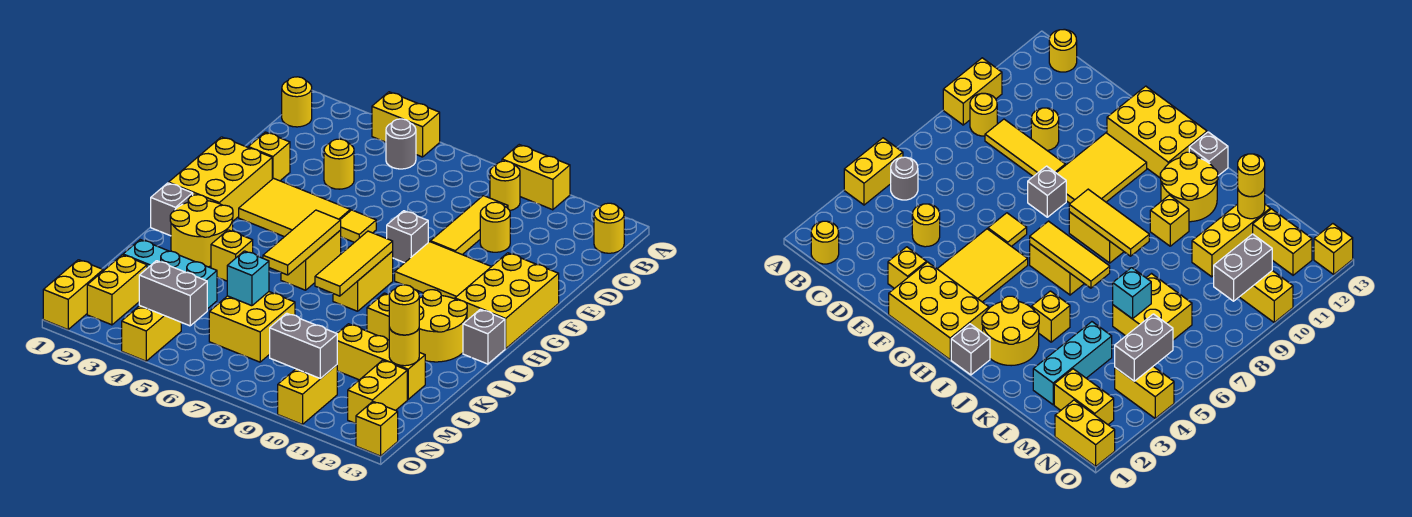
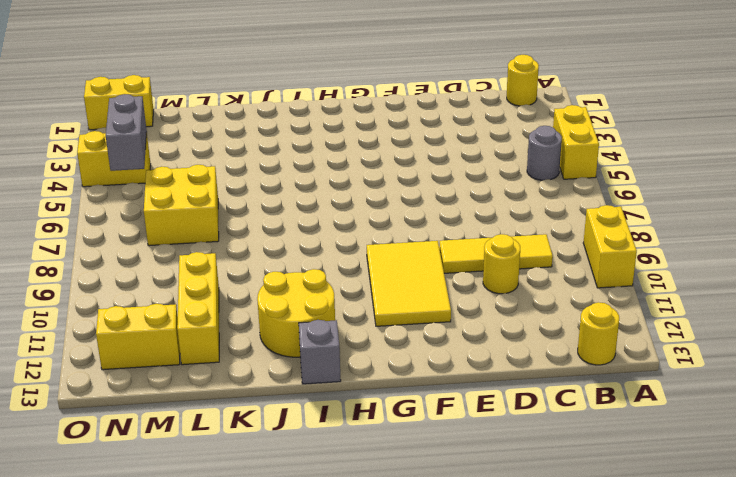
none -> yellow 1x1 round brick [490,161,520,211]
none -> yellow 1x1 round brick [324,139,354,189]
none -> yellow 1x1 brick [248,132,290,181]
none -> yellow 2x3 brick [169,137,272,221]

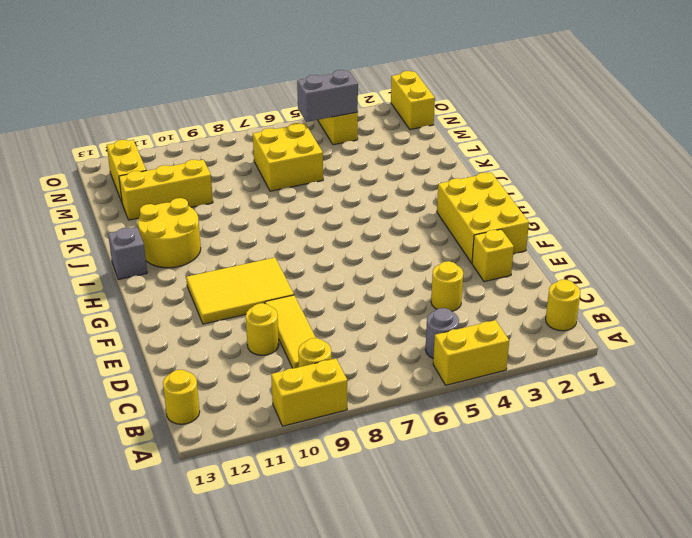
none -> yellow 2x3 tile [239,178,350,237]
none -> yellow 1x1 tile [340,210,376,242]
none -> grey 1x1 brick [387,211,428,263]
none -> yellow 2x3 brick [455,253,559,349]

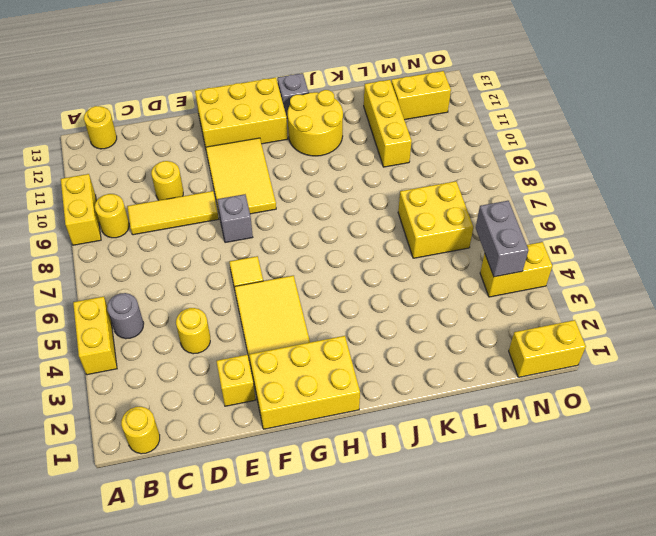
none -> yellow 1x2 brick [281,231,341,290]
none -> yellow 1x2 brick [333,252,393,311]
none -> grey 1x1 brick [151,183,193,236]
none -> yellow 2x2 round brick [170,195,233,267]

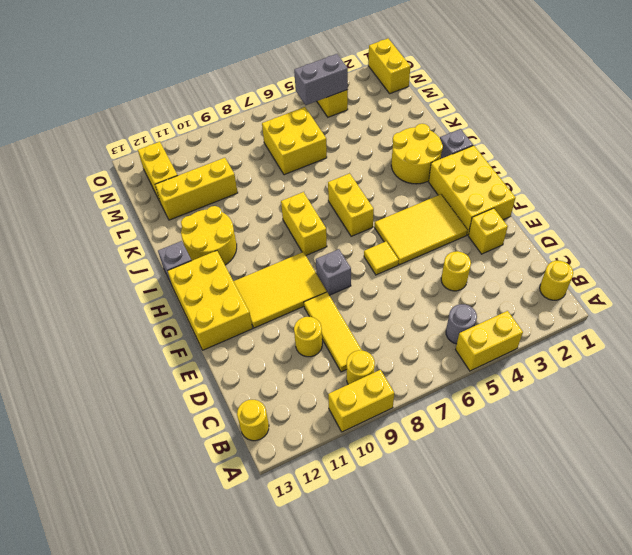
none -> yellow 1x1 brick [211,230,253,281]
none -> yellow 1x1 brick [367,293,390,340]
none -> cyan 1x3 brick [123,240,217,309]
none -> yellow 1x2 brick [87,255,147,325]

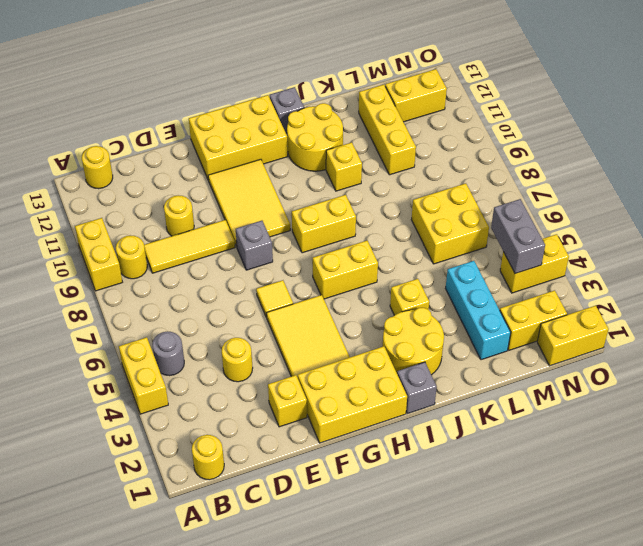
none -> yellow 1x2 brick [278,365,337,425]
none -> yellow 1x1 brick [356,402,398,456]
none -> yellow 1x3 tile [263,210,341,275]
none -> yellow 1x3 tile [315,231,393,296]

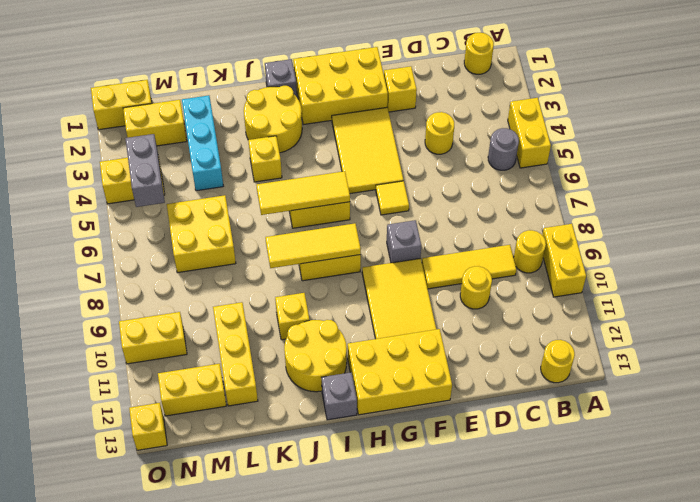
none -> cyan 1x1 brick [227,251,269,306]
none -> yellow 1x1 round brick [389,328,419,366]
none -> grey 1x2 brick [270,313,337,379]
none -> yellow 1x1 round brick [389,285,419,335]

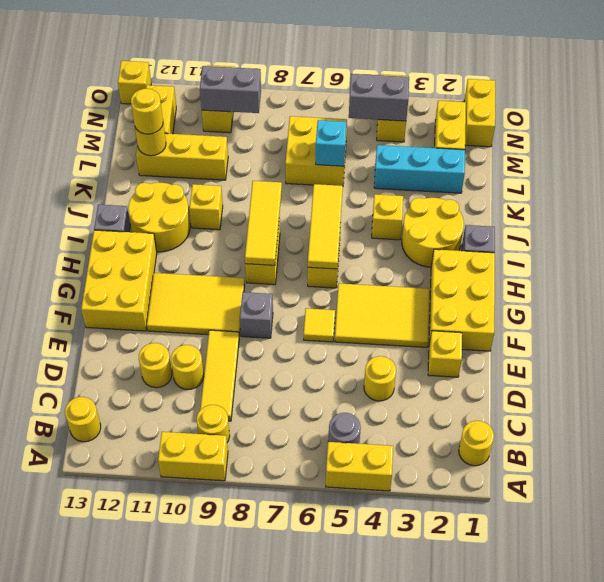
yellow 1x1 round brick [139,343,172,388] -> none

